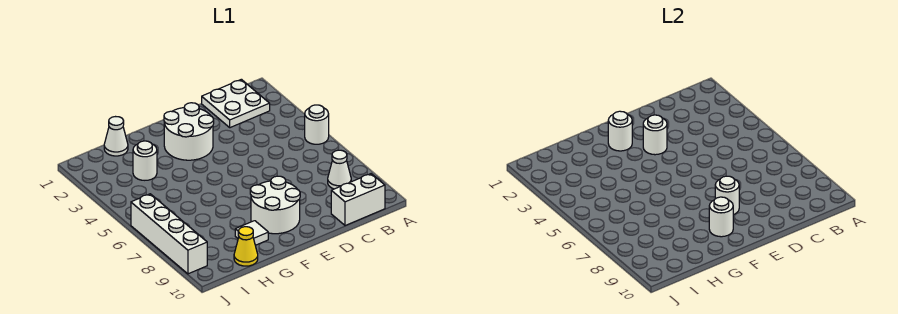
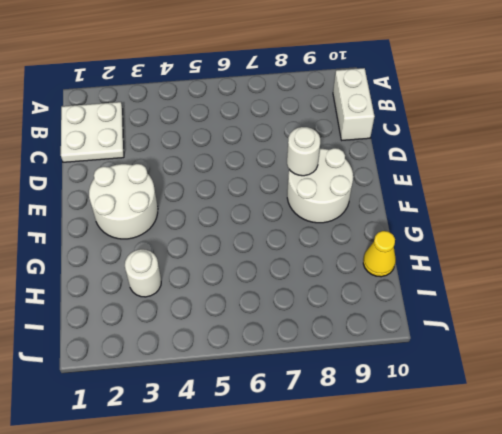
none -> white 1x1 round brick [305,105,329,144]
none -> white 1x1 cone [328,150,351,189]
none -> white 1x1 tile [235,221,268,245]

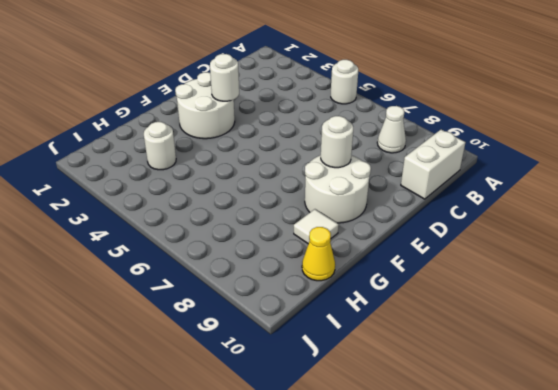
none -> white 2x2 plate [202,79,270,128]
none -> white 1x1 cone [104,117,128,156]
none -> white 1x4 brick [131,194,207,274]

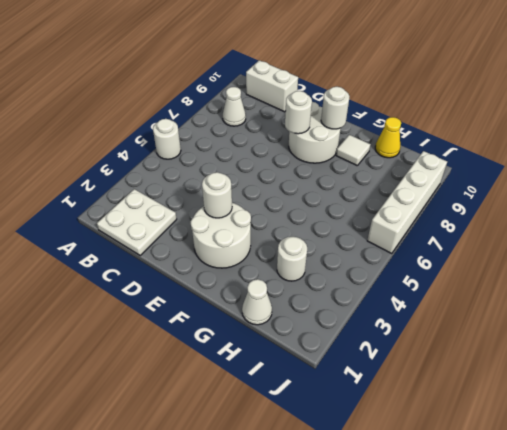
none -> white 1x1 round brick [608,111,632,151]

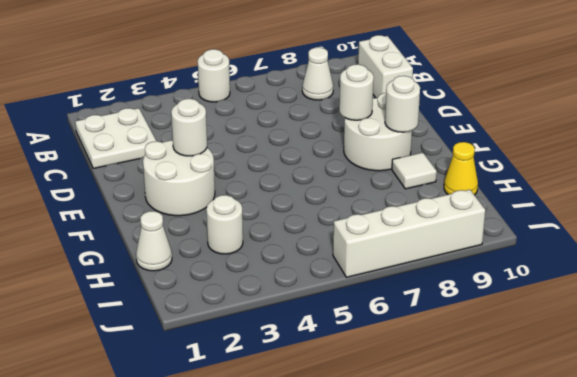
none -> white 1x1 round brick [608,111,632,151]

